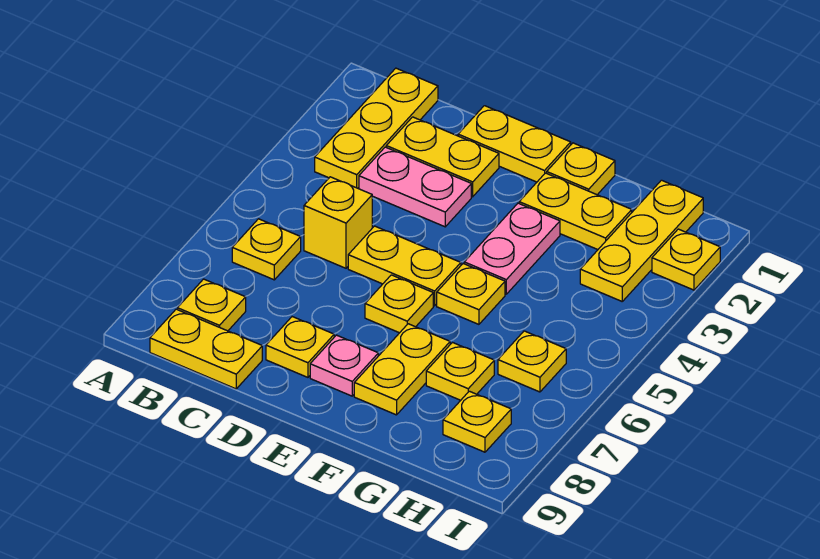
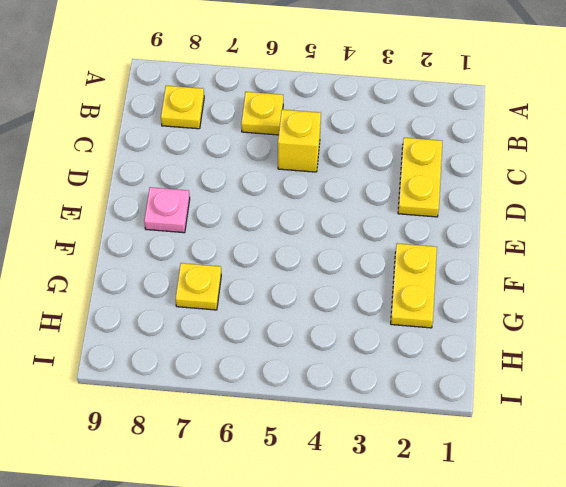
none -> yellow 1x3 plate [315,68,438,188]
none -> yellow 1x2 plate [150,309,262,389]
none -> pink 1x2 plate [359,147,471,227]

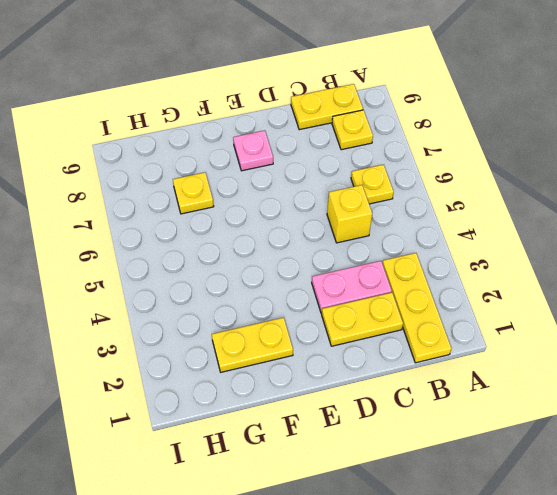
none -> yellow 1x2 plate [458,106,571,182]
none -> yellow 1x2 plate [348,226,461,306]
none -> yellow 1x1 plate [266,317,334,377]

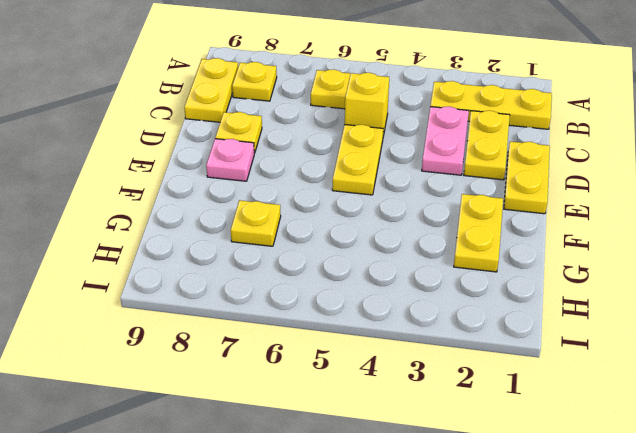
none -> yellow 1x1 plate [365,275,433,333]
none -> yellow 1x1 plate [547,143,615,195]
none -> pink 1x2 plate [464,203,560,294]

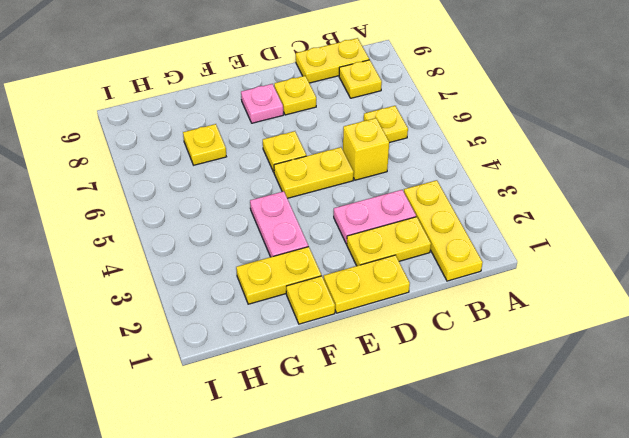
none -> yellow 1x1 plate [437,264,505,324]
none -> yellow 1x2 plate [354,324,450,415]
none -> yellow 1x3 plate [580,180,703,301]

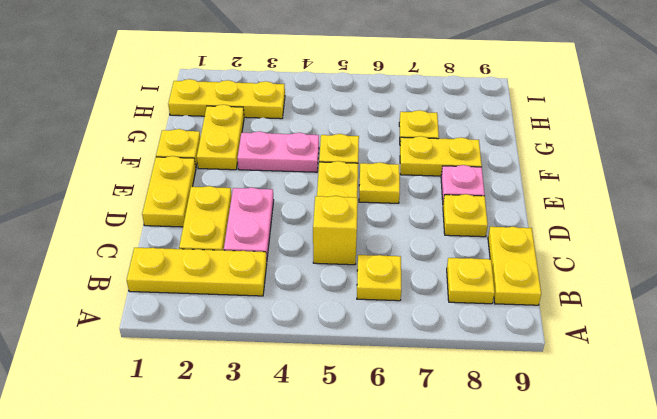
none -> yellow 1x1 plate [498,331,566,392]
none -> yellow 1x1 plate [443,391,511,452]
none -> yellow 1x1 plate [652,229,720,290]

